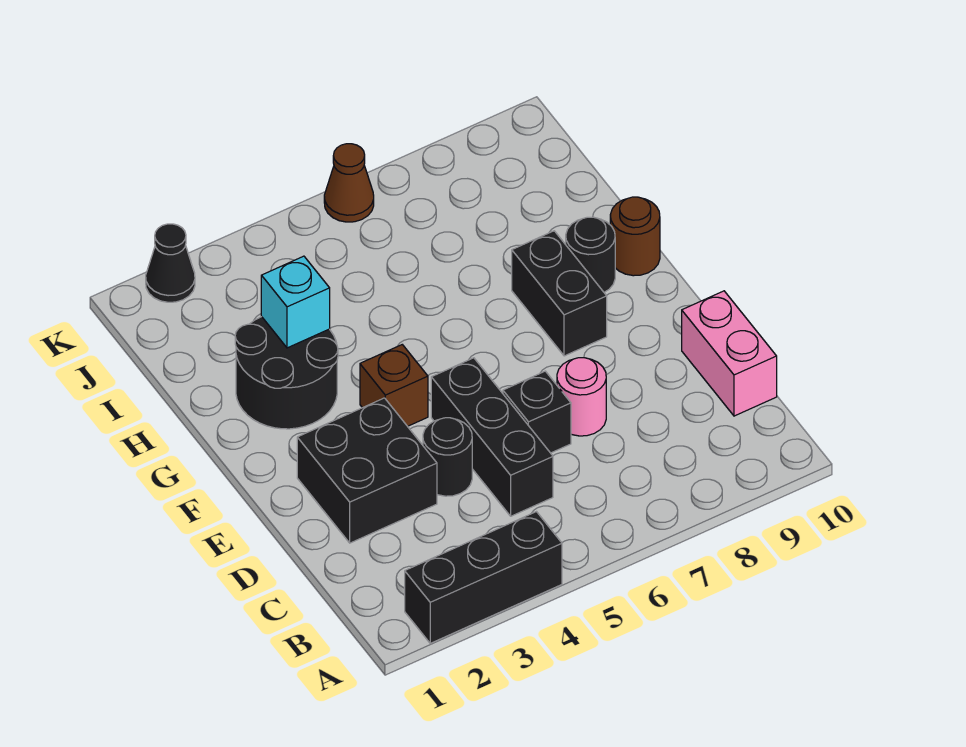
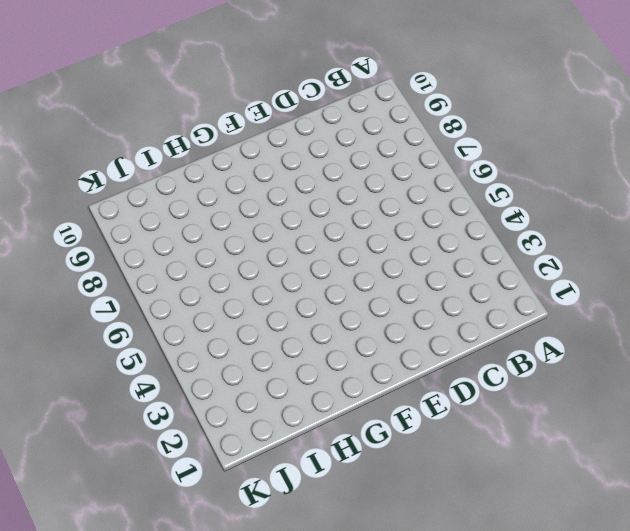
none -> black 1x3 brick [405,512,562,643]
none -> black 1x3 brick [431,358,553,516]
none -> pink 1x2 brick [682,291,777,416]

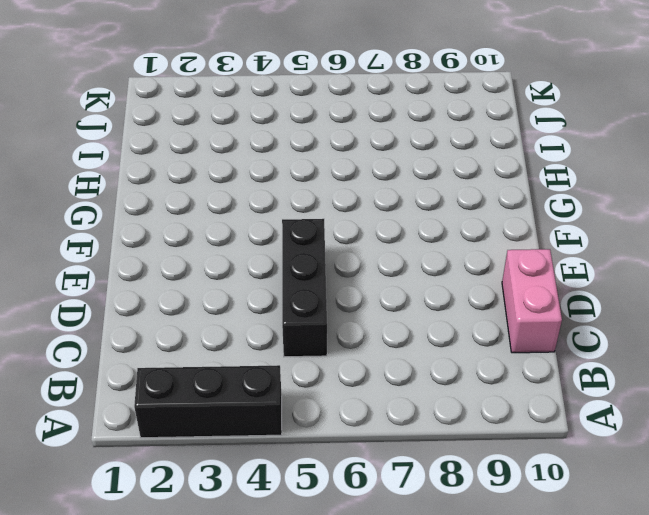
none -> black 2x2 brick [297,398,437,543]
none -> black 1x1 round brick [423,418,472,496]
none -> black 1x1 brick [503,371,571,453]

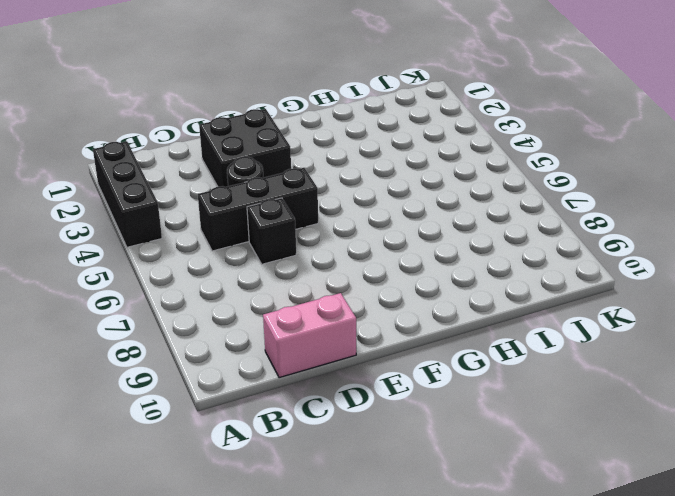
none -> pink 1x1 round brick [557,358,606,436]
none -> brown 1x1 brick [360,345,428,426]
none -> black 1x2 brick [512,231,607,356]

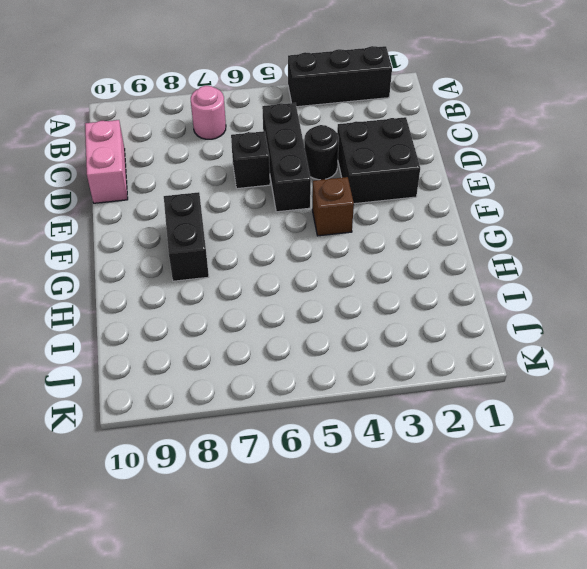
pink 1x1 round brick [191,86,226,139] -> pink 1x1 round brick moved to [557,358,606,436]
none -> black 2x2 round brick [235,317,338,429]
none -> black 1x1 round brick [566,217,615,292]
none -> brown 1x1 round brick [610,197,660,276]

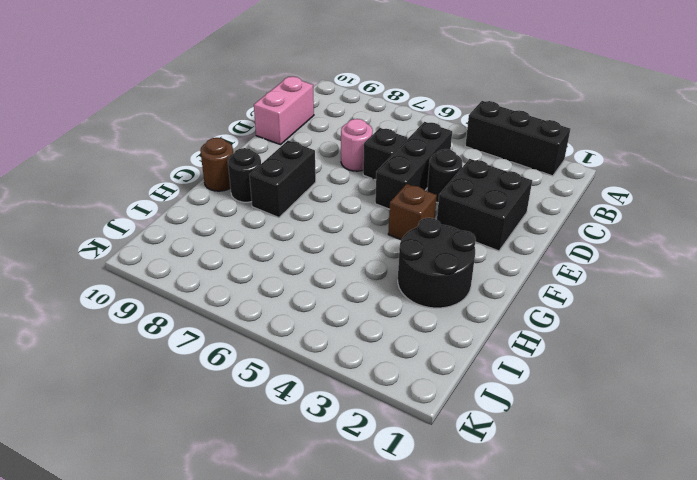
none -> black 1x1 cone [146,224,195,302]
none -> brown 1x1 cone [324,144,374,222]
none -> cyan 1x1 brick [261,256,330,348]

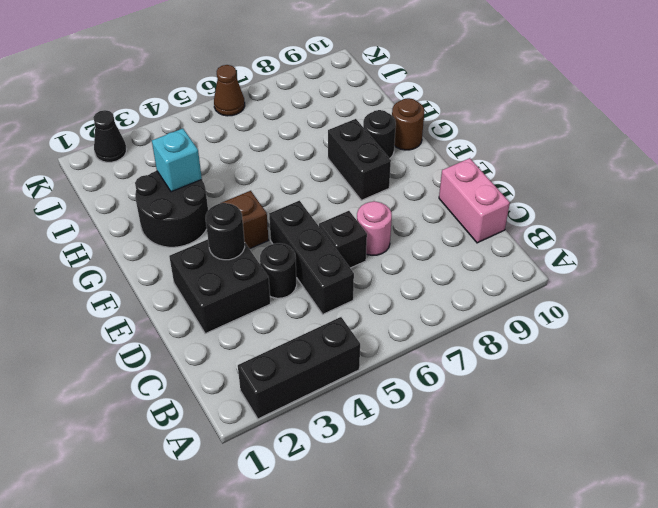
black 1x1 round brick [206,203,245,260] -> none

